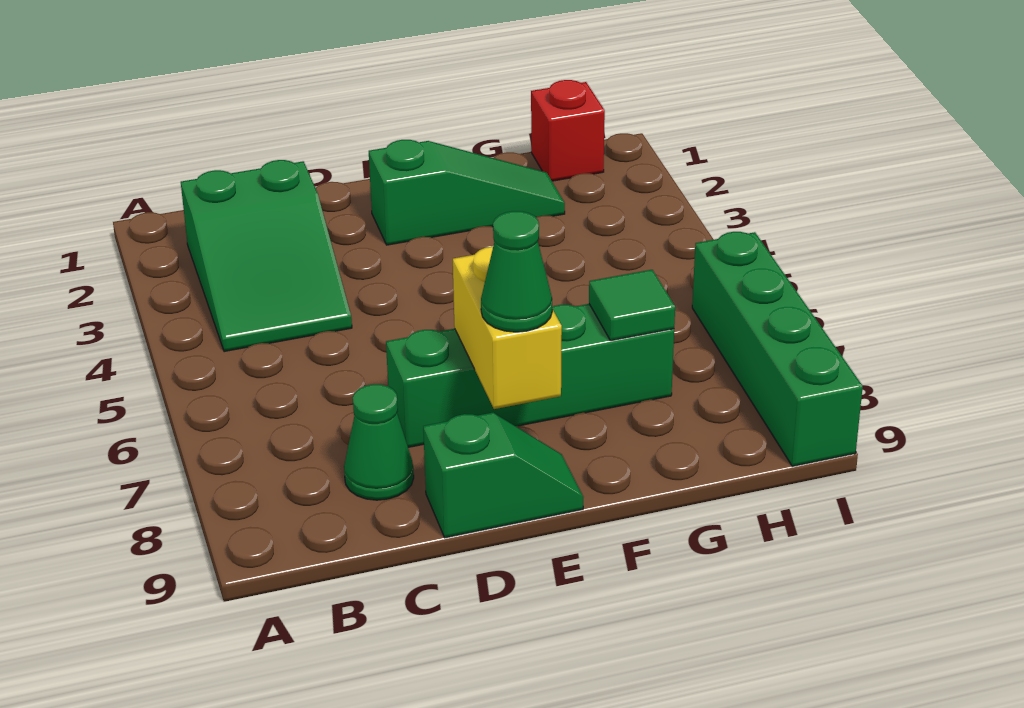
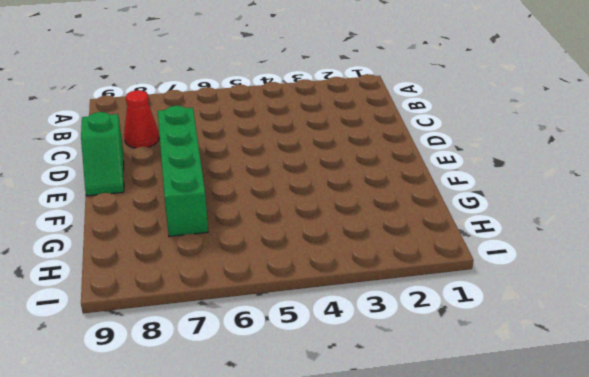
red 1x1 cone [124,90,159,148] -> green 1x1 cone [344,384,414,500]
none -> green 2x3 slope [181,160,352,352]
none -> green 1x3 slope [369,140,565,245]

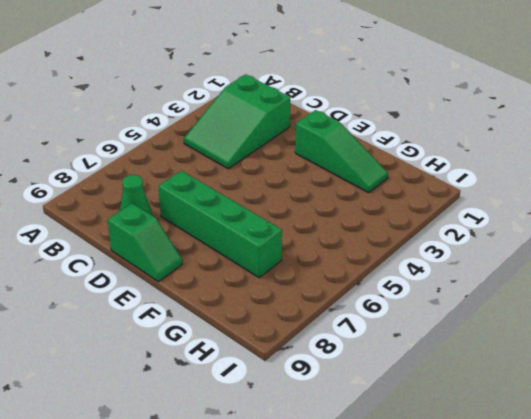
none -> red 1x1 brick [531,80,605,181]
none -> green 1x4 brick [692,232,863,466]

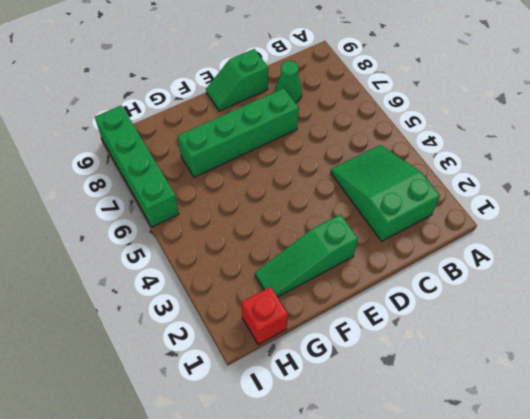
none -> yellow 1x2 brick [453,246,562,409]
none -> green 1x1 tile [589,270,675,341]

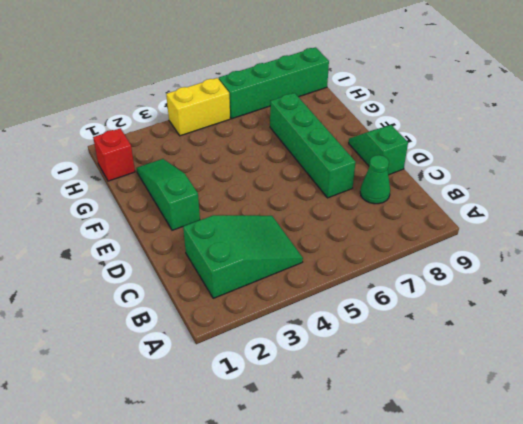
yellow 1x2 brick [166,78,230,136] -> yellow 1x2 brick moved to [453,246,562,409]
none -> green 1x1 tile [589,270,675,341]
none -> green 1x1 cone [481,211,552,332]

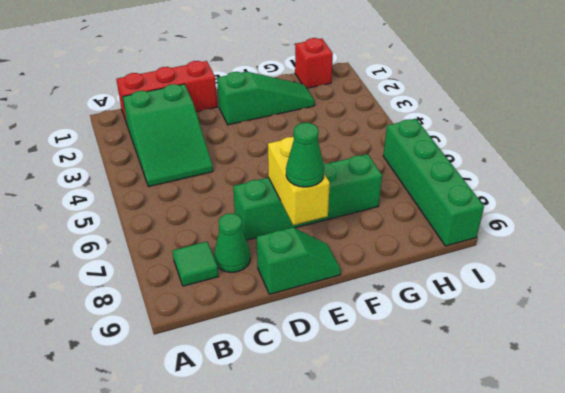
red 1x3 brick [116,61,217,124] -> none
green 1x1 tile [172,242,218,286] -> green 1x1 tile moved to [589,270,675,341]

